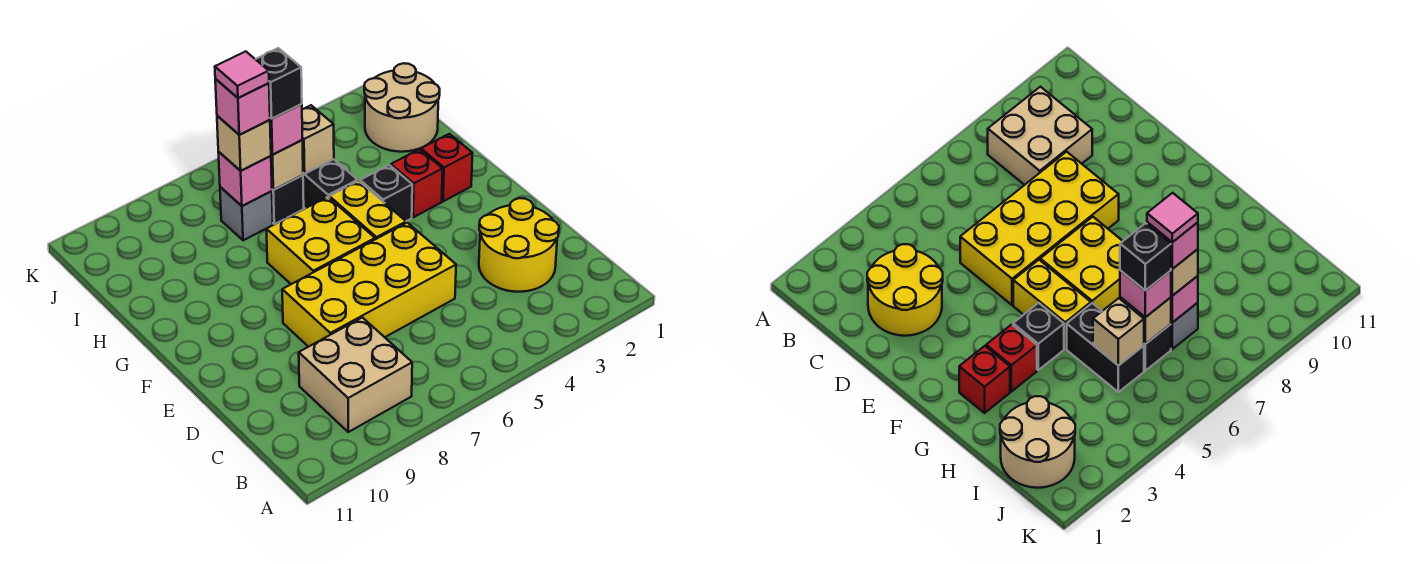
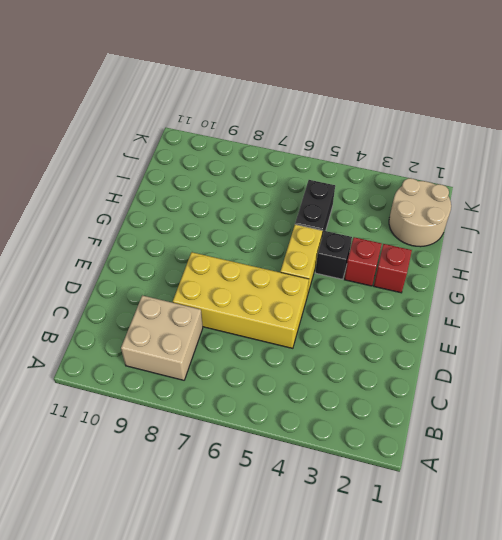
none -> yellow 2x2 round brick [479,198,559,292]
none -> yellow 2x2 brick [266,197,375,284]
none -> black 1x1 brick [272,175,304,224]

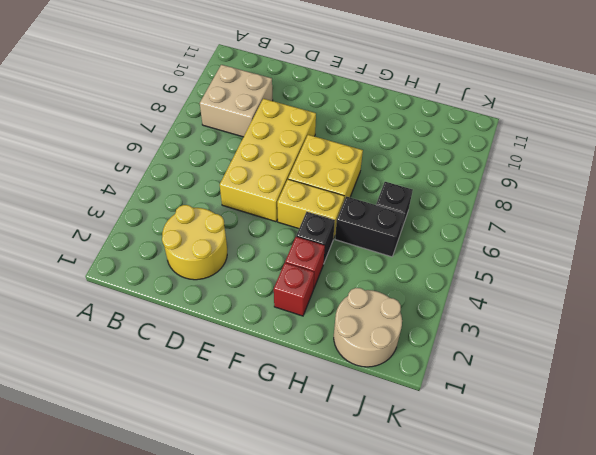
none -> grey 1x1 brick [220,187,273,240]
none -> tan 1x1 brick [302,105,334,174]
none -> tan 1x1 brick [271,140,303,190]

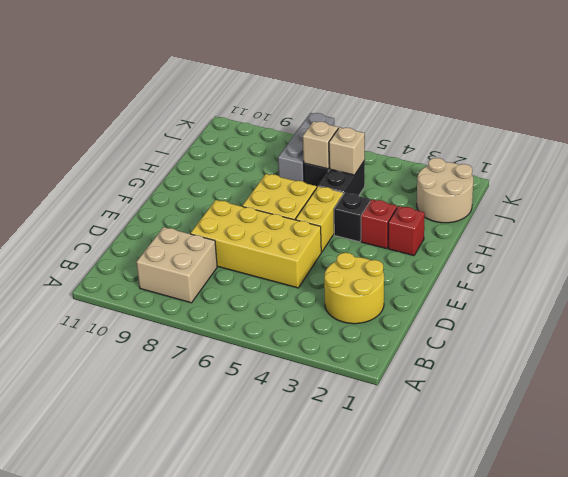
grey 1x3 brick [278,113,334,182] -> grey 1x1 brick [220,187,273,240]
none -> pink 1x1 brick [218,152,272,206]
none -> pink 1x1 brick [270,104,303,155]
none -> tan 1x1 brick [217,116,271,171]

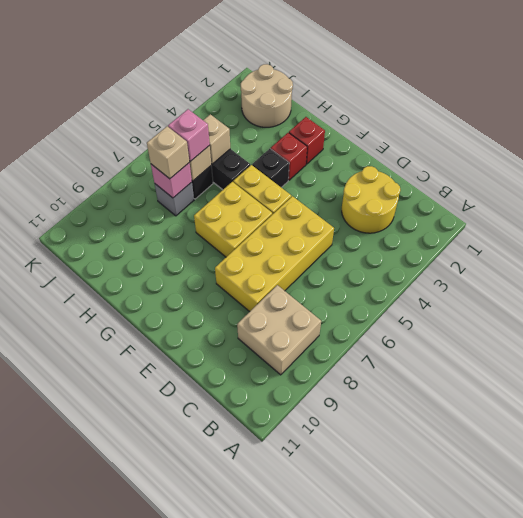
none -> black 1x1 brick [256,48,302,119]
none -> pink 1x1 brick [215,79,270,135]
none -> pink 1x1 tile [215,51,269,98]

